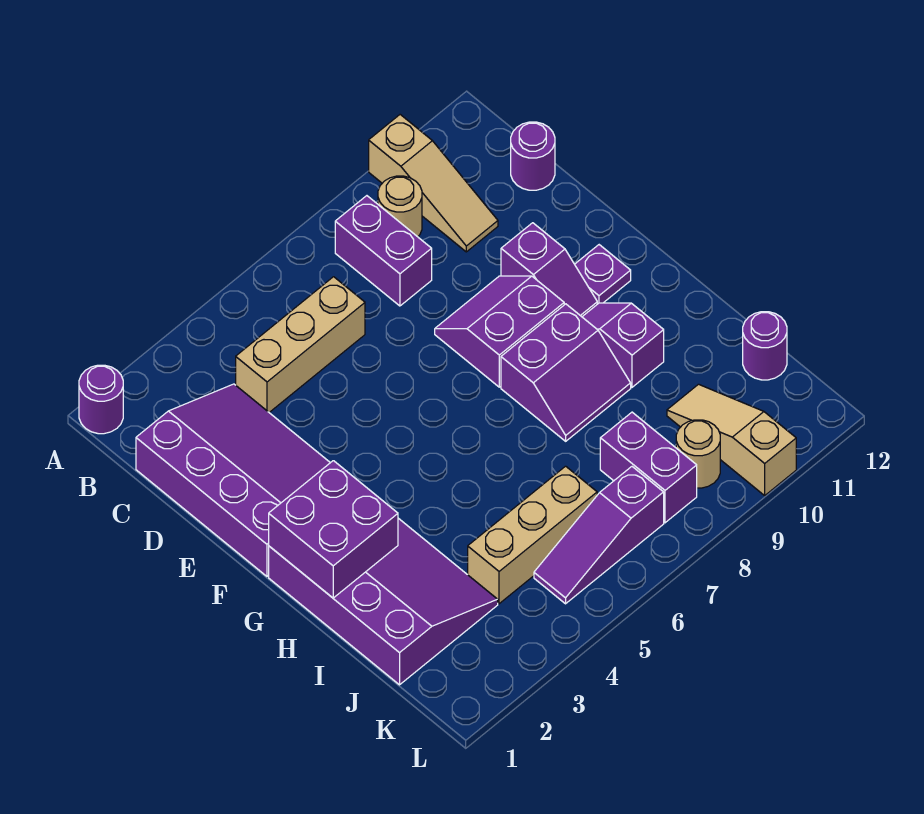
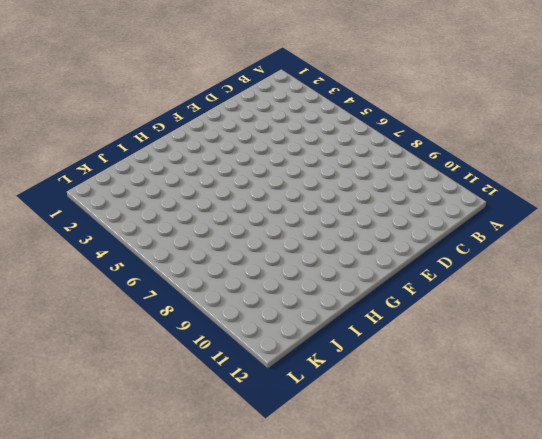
none -> purple 1x1 round brick [79,365,123,434]
none -> tan 1x3 slope [369,115,498,252]
none -> purple 1x2 brick [335,196,432,306]

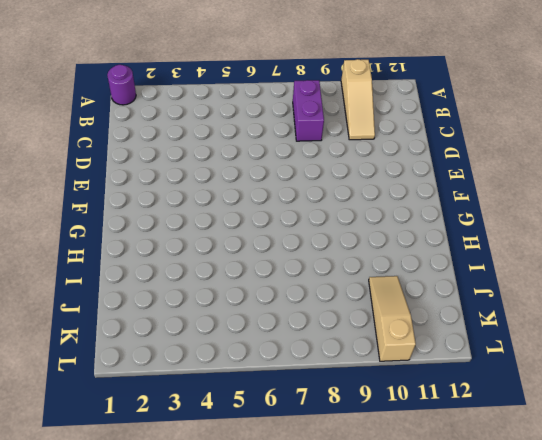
none -> tan 1x1 round brick [378,176,422,237]
none -> purple 3x4 slope [136,384,330,576]
none -> tan 1x3 brick [236,277,365,412]

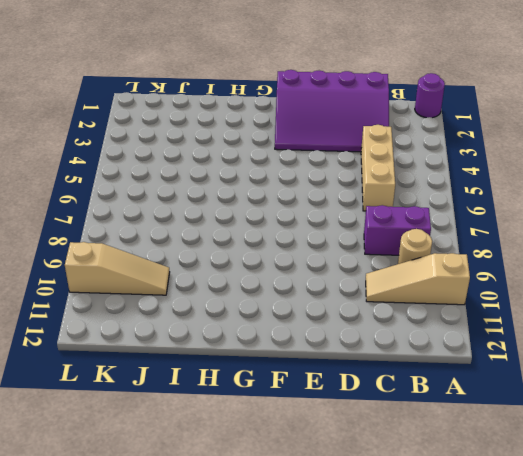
none -> purple 1x1 round brick [511,122,555,190]
none -> purple 2x2 slope [435,276,564,387]
none -> purple 1x2 slope [501,223,597,317]

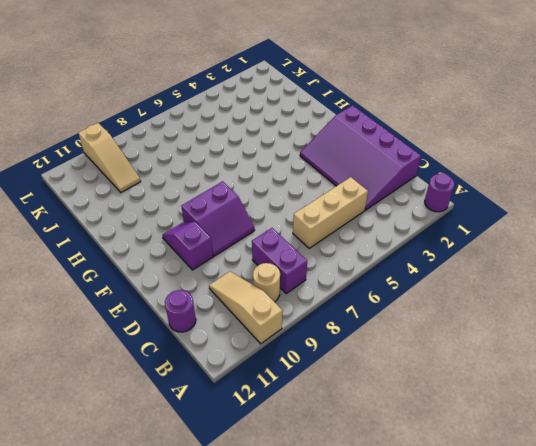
none -> purple 1x1 plate [575,245,631,304]
none -> purple 3x4 slope [269,518,498,685]
none -> purple 2x2 slope [501,304,631,441]

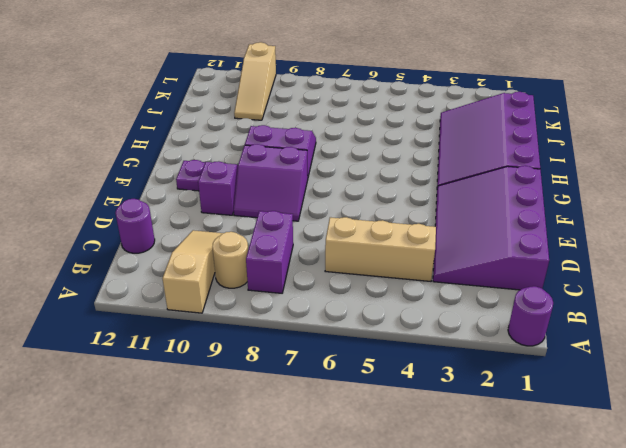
none -> purple 1x2 slope [582,303,664,387]
none -> tan 1x3 brick [468,466,597,604]
none -> purple 1x2 brick [600,412,697,523]

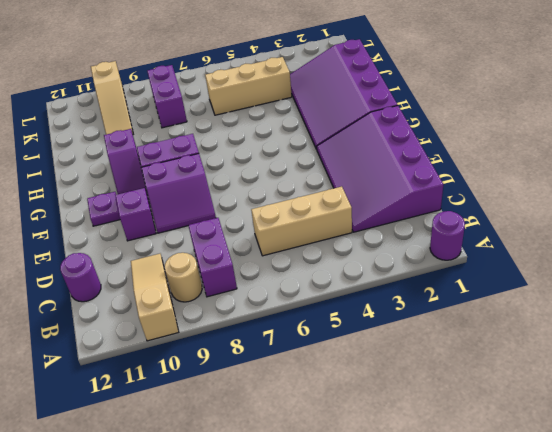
none -> purple 1x1 round brick [743,312,787,380]
none -> purple 1x3 slope [534,467,664,604]
none -> tan 1x1 round brick [676,420,720,488]

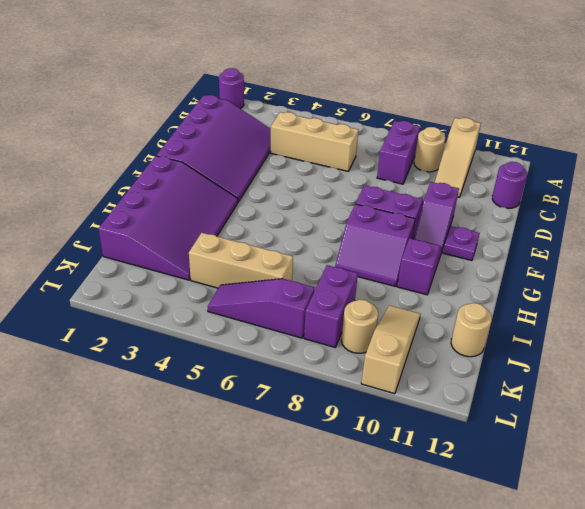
tan 1x1 round brick [451,303,492,357] -> purple 1x1 round brick [743,312,787,380]
none -> purple 2x2 brick [269,461,398,598]

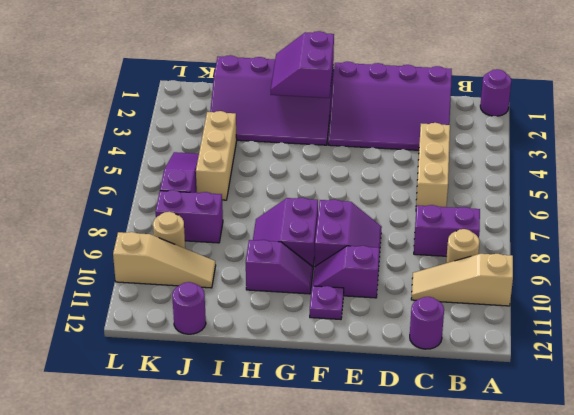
purple 2x2 slope [271,31,334,98] -> purple 2x2 brick [269,461,398,598]

